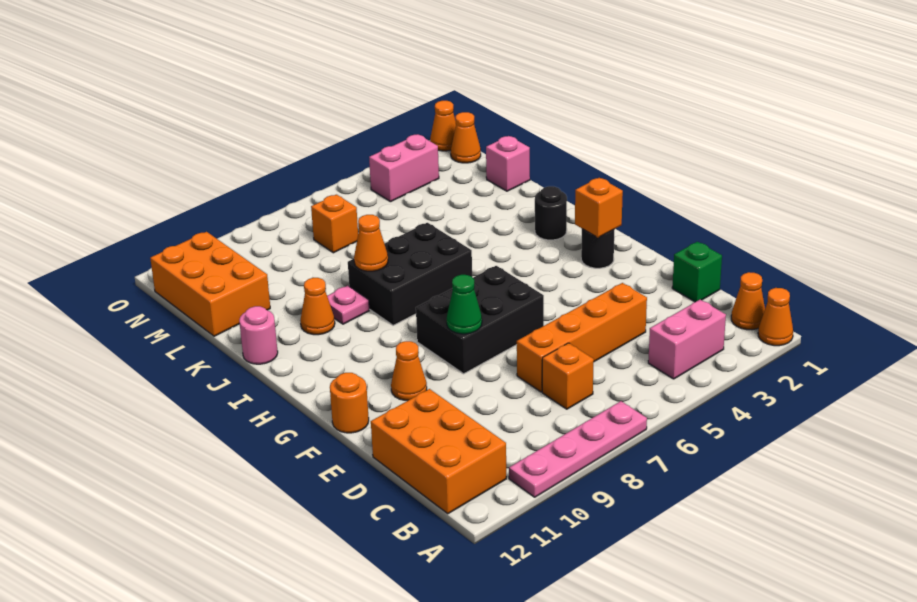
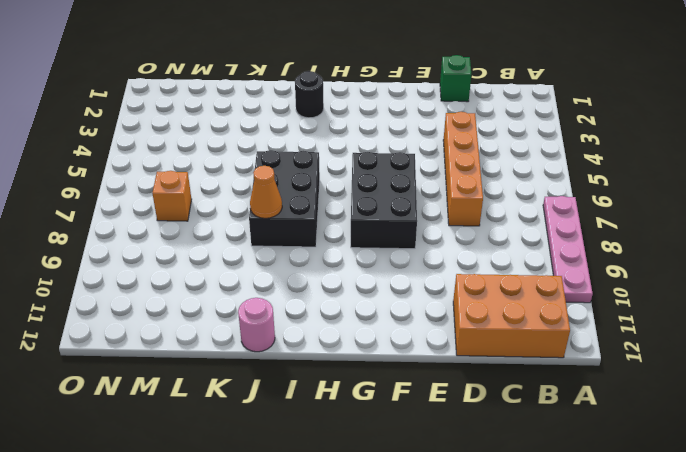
none -> orange 1x1 cone [758,288,793,346]
none -> orange 1x1 cone [731,272,765,330]
none -> pink 1x2 brick [648,300,726,379]

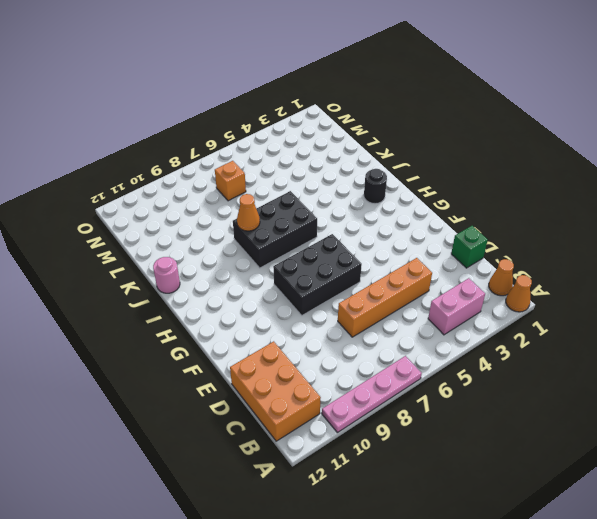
none -> orange 1x1 brick [542,343,594,409]
none -> orange 1x1 cone [391,341,427,401]
none -> orange 1x1 round brick [330,373,369,433]

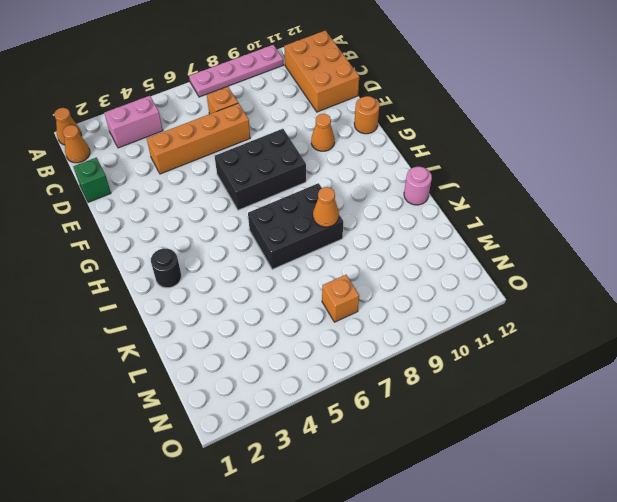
none -> black 1x1 round brick [581,229,614,268]
none -> pink 1x1 plate [327,286,369,324]
none -> orange 1x1 cone [300,278,335,335]

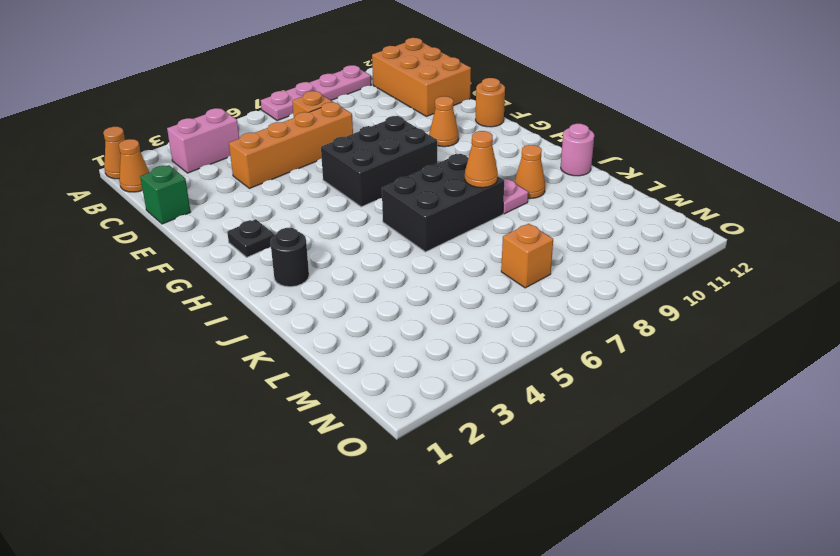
black 1x1 plate [227,219,274,257] -> black 1x1 round brick [581,229,614,268]
none -> pink 1x1 brick [486,136,530,191]
none -> orange 2x3 brick [150,232,270,336]
none -> orange 1x1 cone [451,112,481,163]

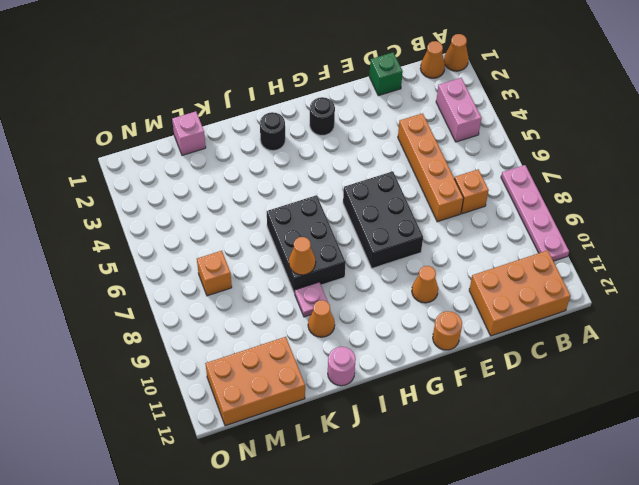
none -> orange 1x1 cone [451,112,481,163]
none -> pink 1x2 brick [369,135,439,202]
none -> orange 1x1 cone [430,101,456,151]

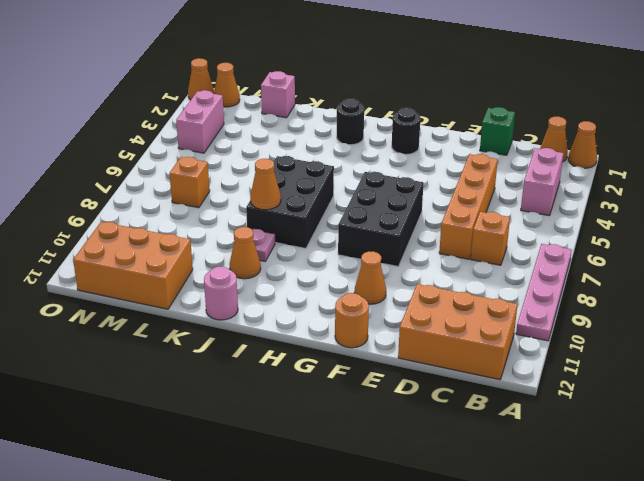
none -> green 1x1 cone [447,275,482,334]
none -> orange 1x1 brick [575,178,623,238]

